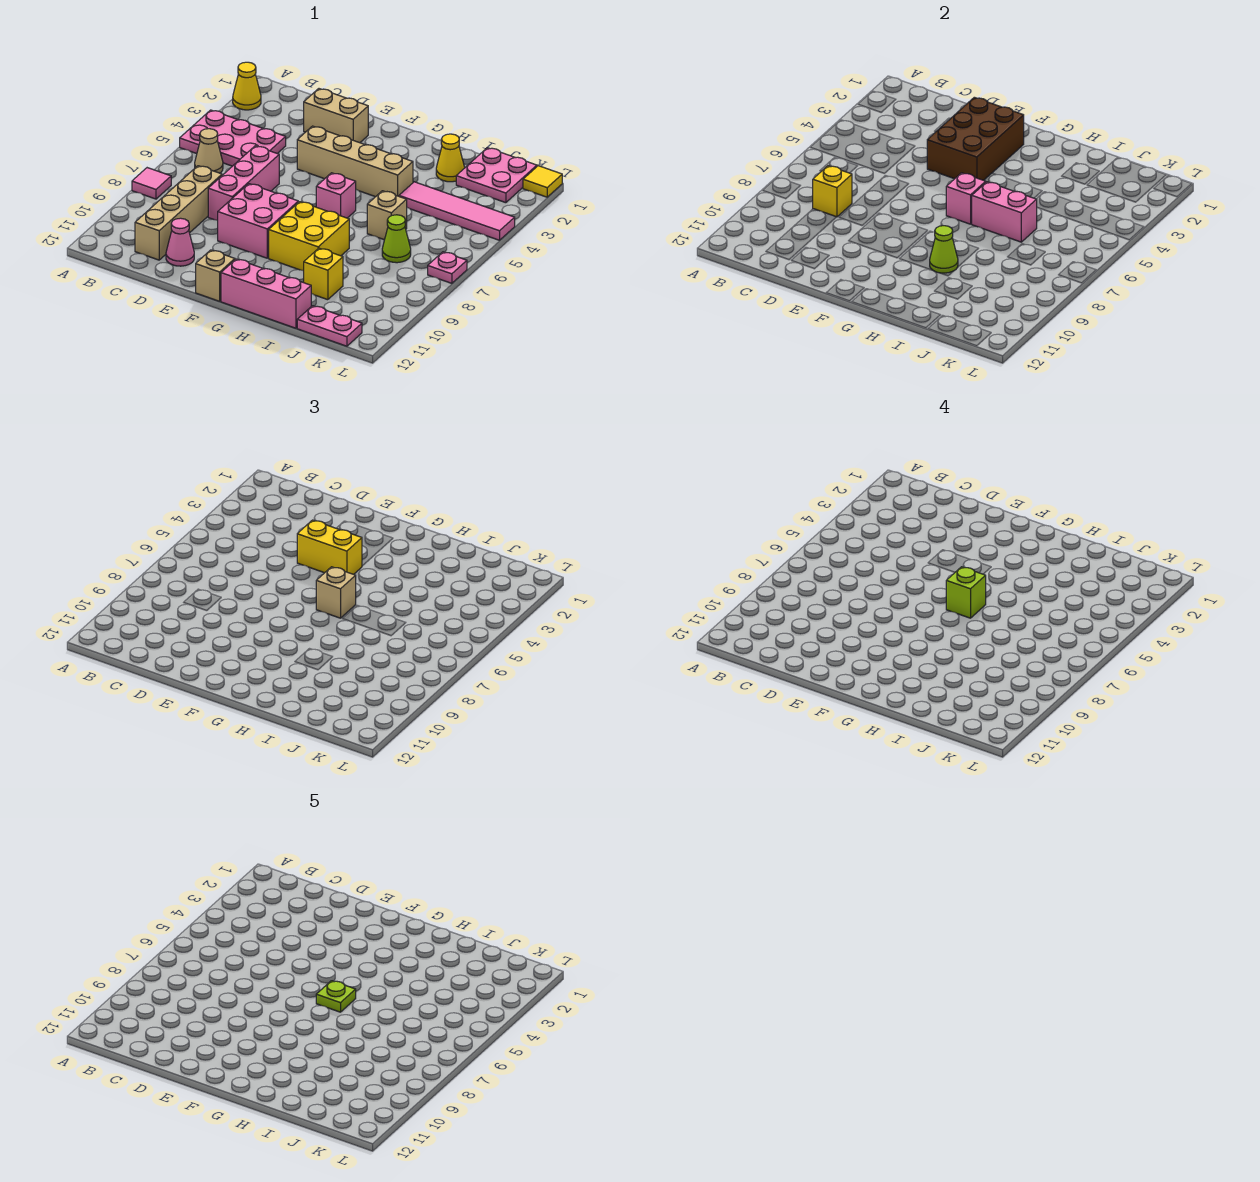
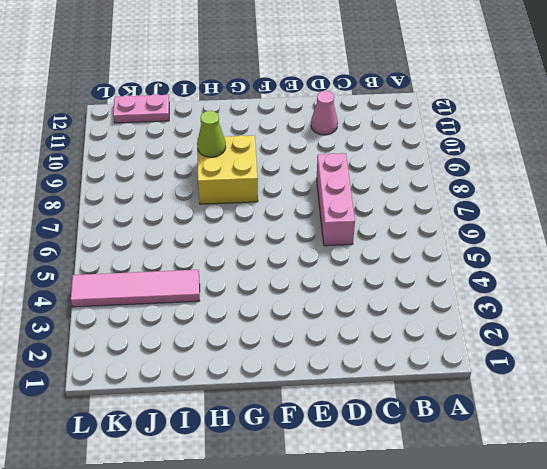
none -> yellow 1x1 cone [233,62,261,110]
none -> pink 2x3 plate [180,110,286,166]
none -> pink 1x1 tile [132,168,171,199]
none -> tan 1x1 cone [195,129,223,173]

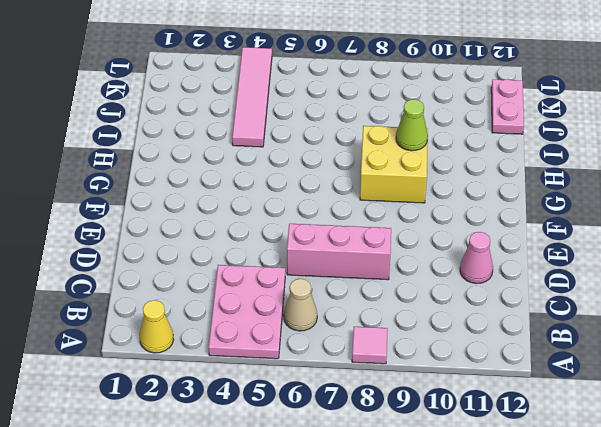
none -> tan 1x4 brick [135,166,222,260]
none -> tan 1x2 brick [304,89,368,143]
none -> tan 1x4 brick [297,126,413,197]
none -> pink 2x2 brick [218,184,298,258]

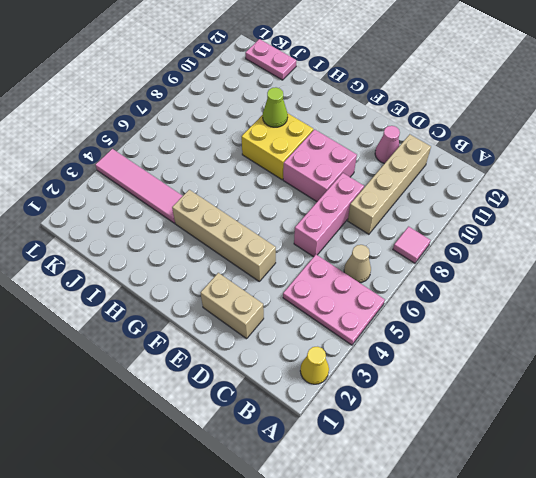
none -> tan 1x1 brick [196,250,235,301]
none -> pink 1x1 brick [316,173,356,218]
none -> pink 1x3 brick [221,259,311,328]
none -> yellow 1x1 cone [436,134,465,182]

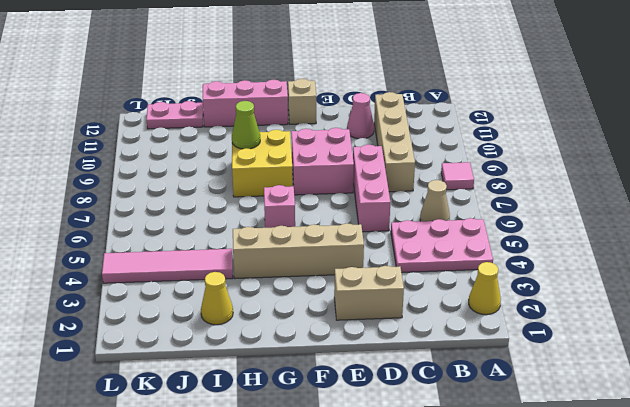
none -> tan 1x1 brick [367,191,407,240]
none -> yellow 1x1 brick [304,248,343,300]
none -> pink 2x2 plate [456,148,537,203]
none -> lime 1x1 cone [382,215,411,263]

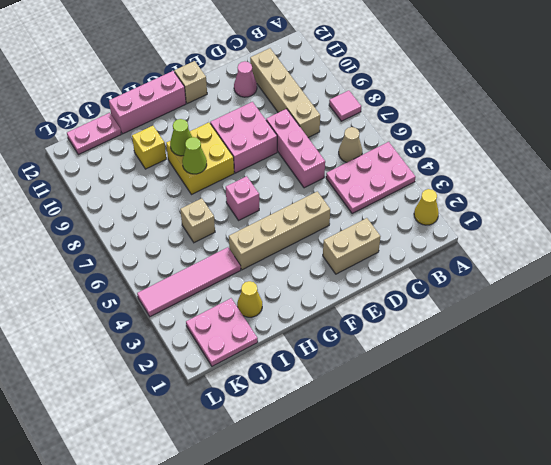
lime 1x1 cone [182,137,207,174] -> lime 1x1 cone moved to [382,215,411,263]
none -> yellow 1x1 tile [523,166,562,197]
none -> pink 1x1 plate [428,252,467,283]
none -> yellow 1x1 brick [813,166,852,217]
none -> brown 2x3 brick [927,97,1024,180]

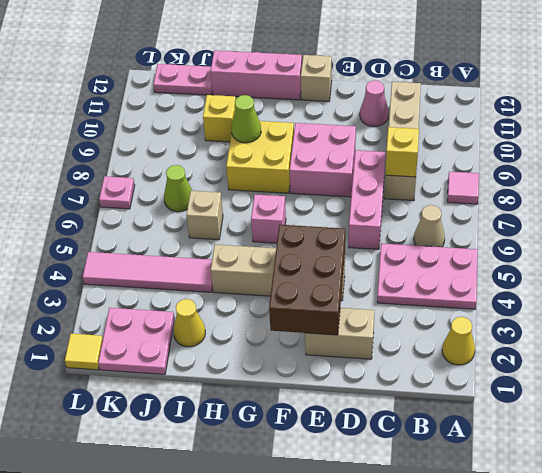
none -> pink 1x1 brick [946,173,986,224]
none -> pink 1x2 brick [972,182,1037,242]
none -> yellow 1x2 brick [297,520,362,574]
none -> tan 1x1 brick [316,567,356,618]

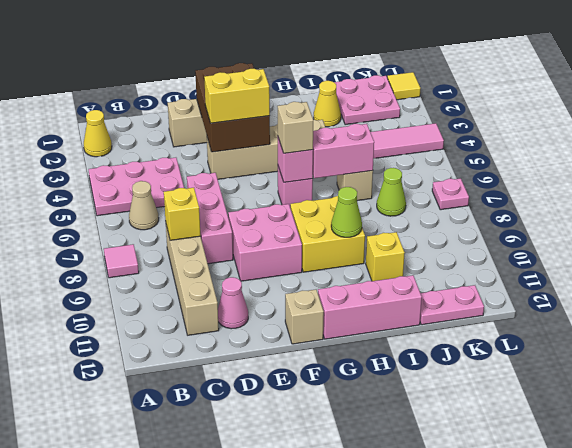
none -> lime 1x1 brick [946,567,986,618]
none -> lime 1x1 plate [316,981,356,1012]

